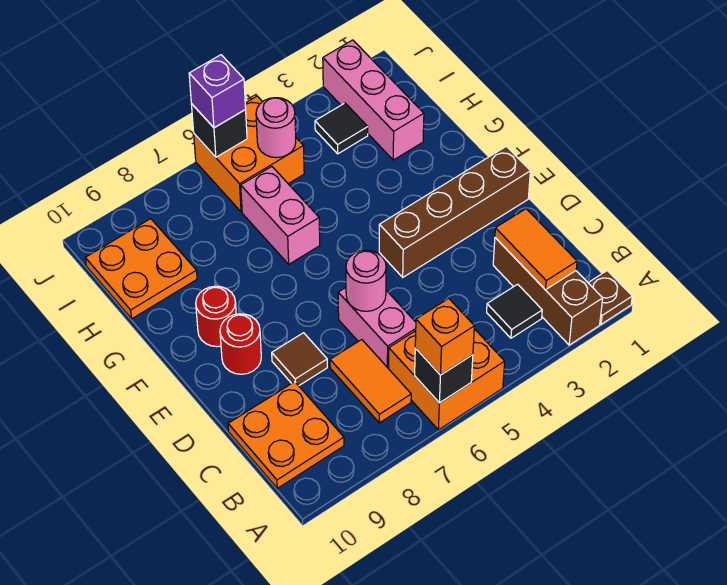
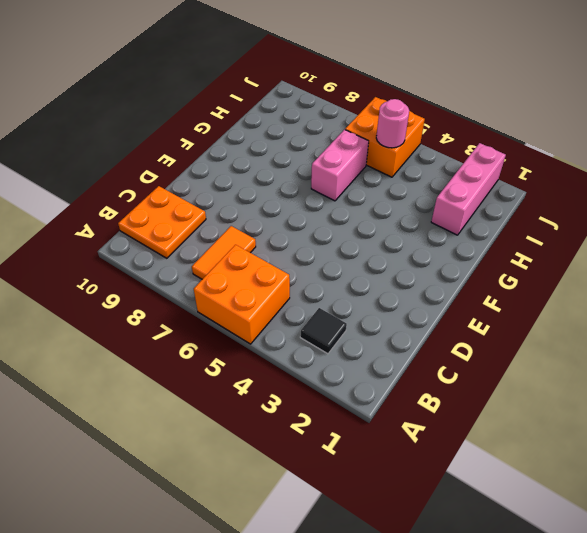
none -> brown 1x1 plate [588,271,632,324]
none -> brown 1x3 brick [493,238,603,345]
none -> pink 1x2 brick [338,288,416,369]

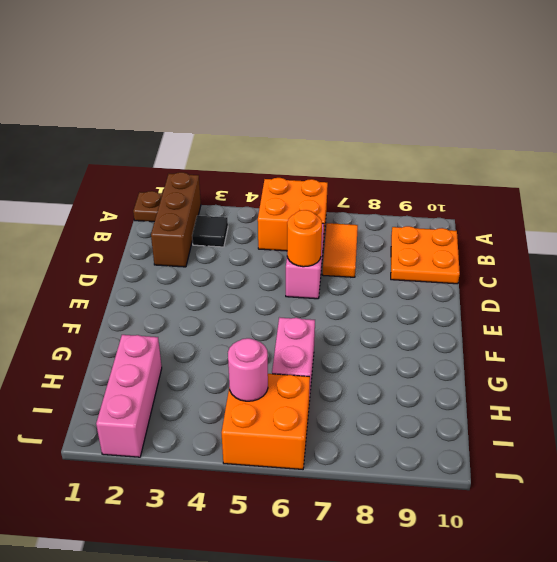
orange 1x1 round brick [287,210,322,267] -> pink 1x1 round brick [346,250,386,311]
none -> brown 1x1 tile [272,333,327,386]
none -> brown 1x4 brick [379,146,530,277]
none -> red 1x1 round brick [220,314,261,374]

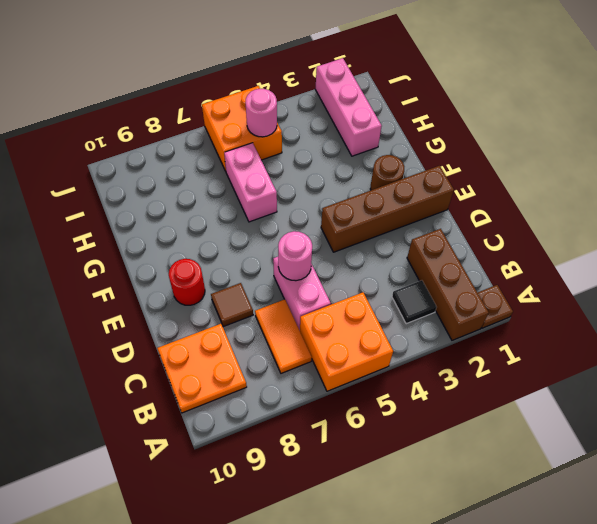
brown 1x1 round brick [370,155,404,190] -> none
none -> red 1x1 round brick [196,286,236,347]
none -> orange 2x2 plate [85,219,197,319]
none -> black 1x1 tile [315,103,368,154]

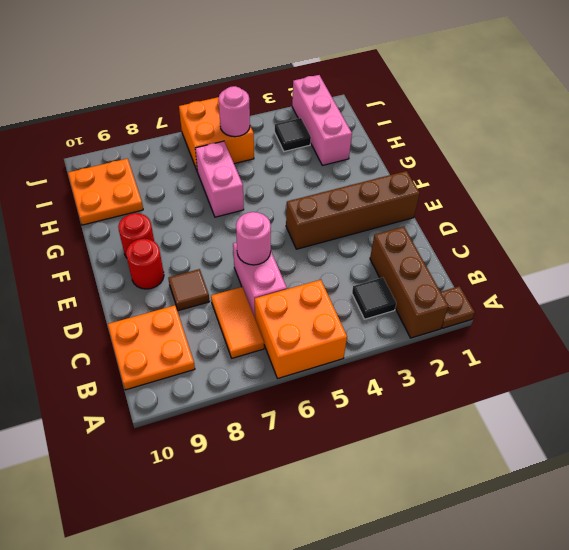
none -> black 1x1 brick [415,348,473,403]
none -> orange 1x2 tile [495,209,577,290]
none -> black 1x1 brick [191,104,247,157]

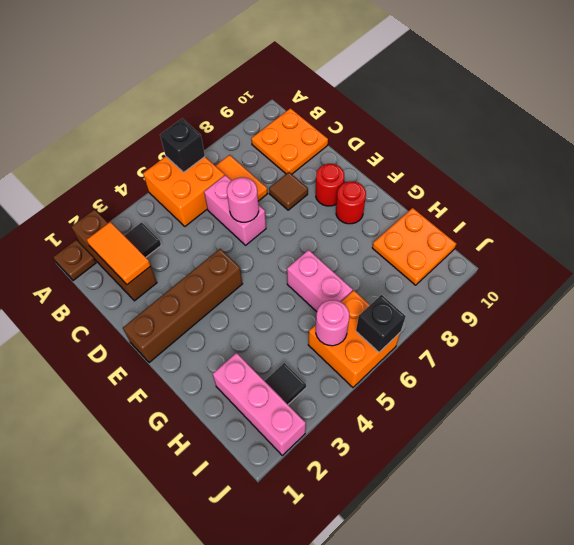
none -> orange 1x1 brick [415,299,474,375]
none -> purple 1x1 brick [189,55,246,128]

